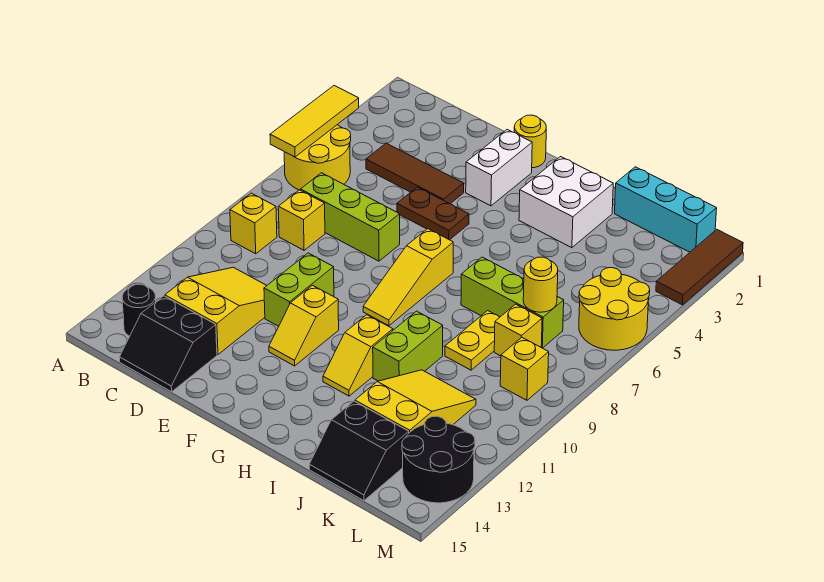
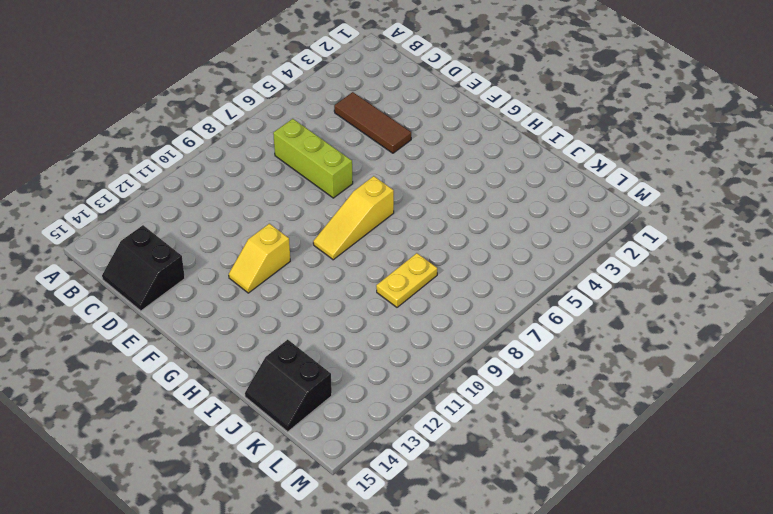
none -> yellow 2x2 round brick [284,125,351,190]
none -> yellow 1x1 brick [230,193,277,254]
none -> black 1x1 round brick [122,284,156,336]

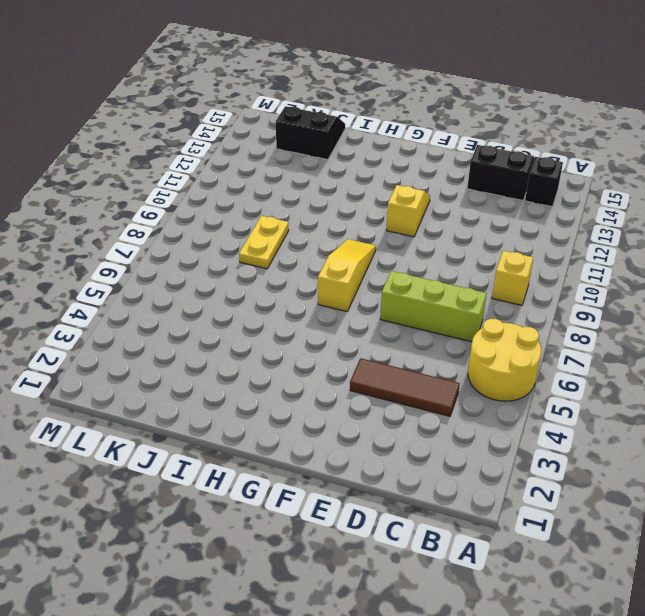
black 1x1 brick [525,157,563,207] -> black 1x1 round brick [122,284,156,336]
none -> yellow 1x1 brick [278,190,325,250]
none -> yellow 2x3 slope [165,267,267,354]
none -> brown 1x2 plate [397,187,469,240]

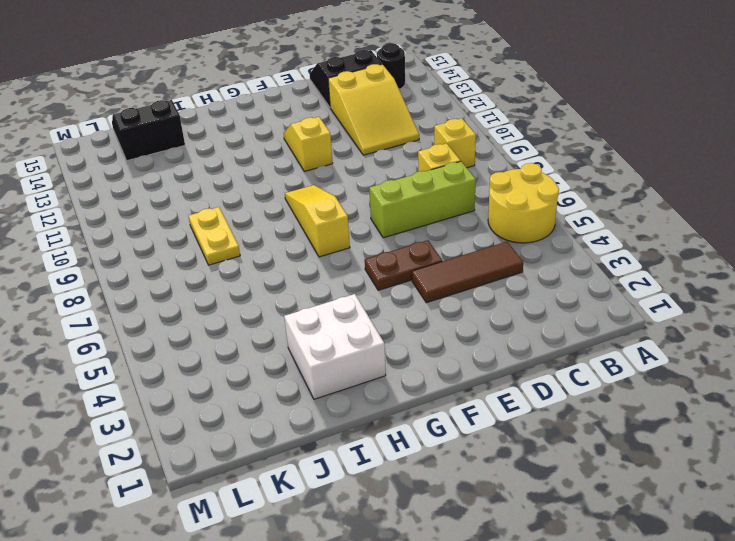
none -> lime 1x2 brick [264,253,334,326]
none -> yellow 1x1 round brick [514,115,546,168]
none -> white 1x2 brick [466,130,532,206]

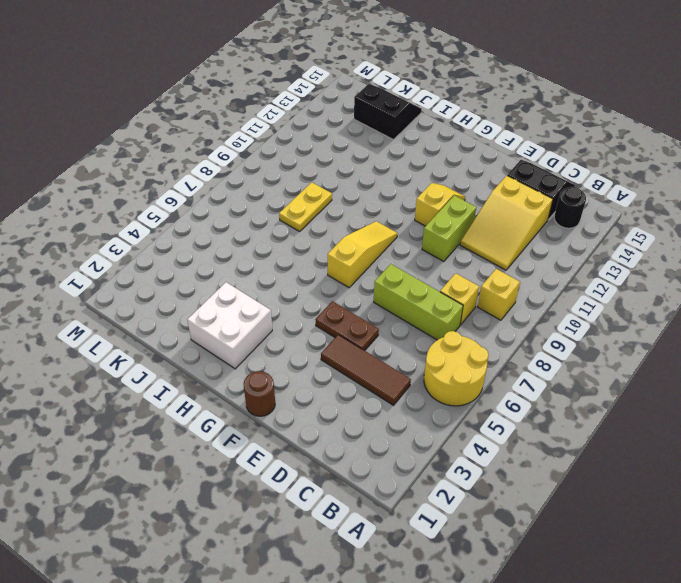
brown 1x1 round brick [244,371,275,416] -> yellow 1x1 round brick [514,115,546,168]
none -> white 1x2 brick [466,130,532,206]
none -> yellow 1x2 slope [323,315,393,396]
none -> lime 1x3 brick [461,257,564,348]

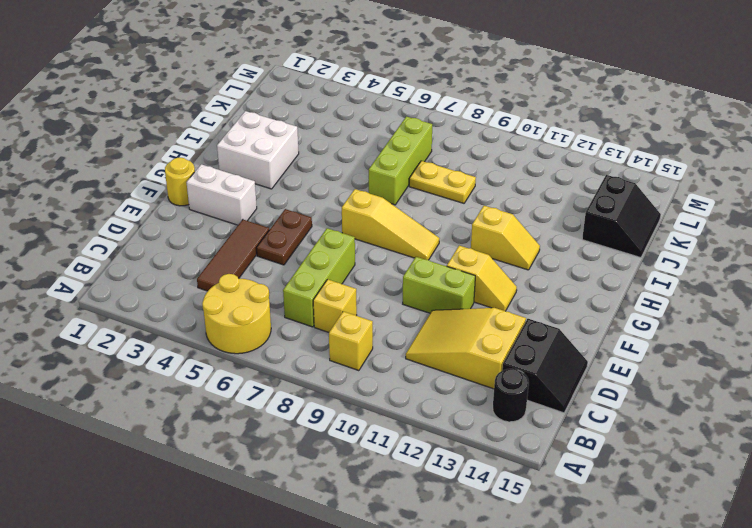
none -> lime 1x2 brick [373,311,443,381]
none -> cyan 1x3 brick [615,167,717,252]
none -> yellow 2x3 slope [355,370,476,433]

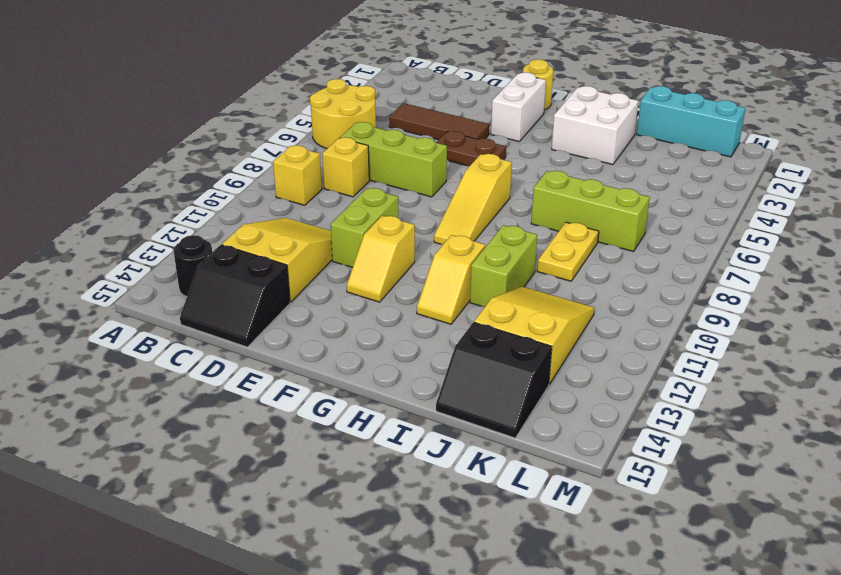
none -> yellow 1x1 brick [494,304,542,356]
none -> yellow 2x2 round brick [579,268,650,350]
none -> yellow 1x1 brick [500,337,549,400]

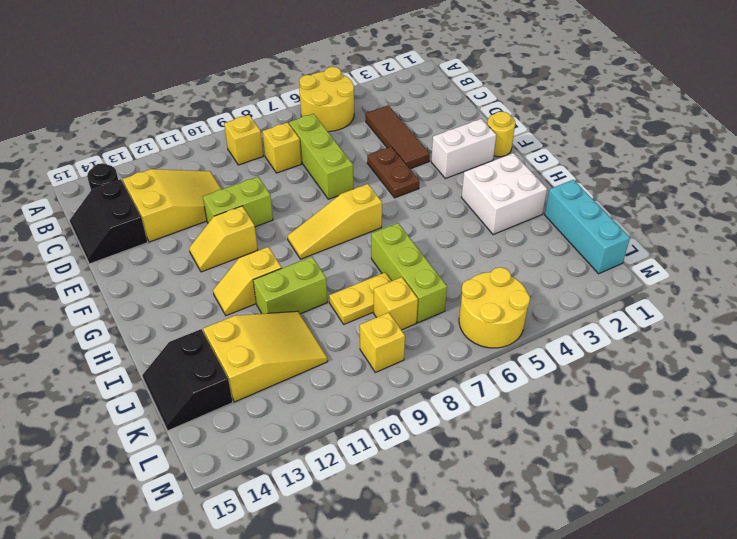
none -> black 2x2 round brick [402,416,475,503]
none -> brown 1x3 tile [656,229,743,305]
none -> yellow 1x3 tile [270,86,359,157]

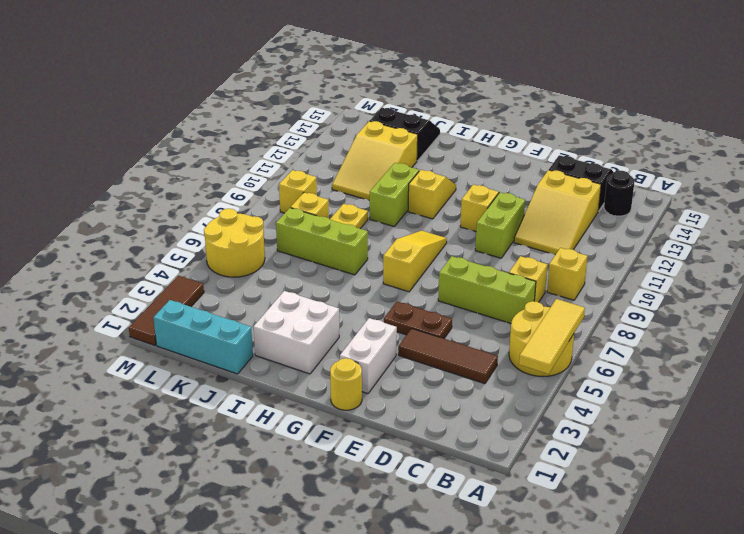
none -> black 2x2 round brick [402,416,475,503]
none -> yellow 1x1 round brick [523,257,558,312]

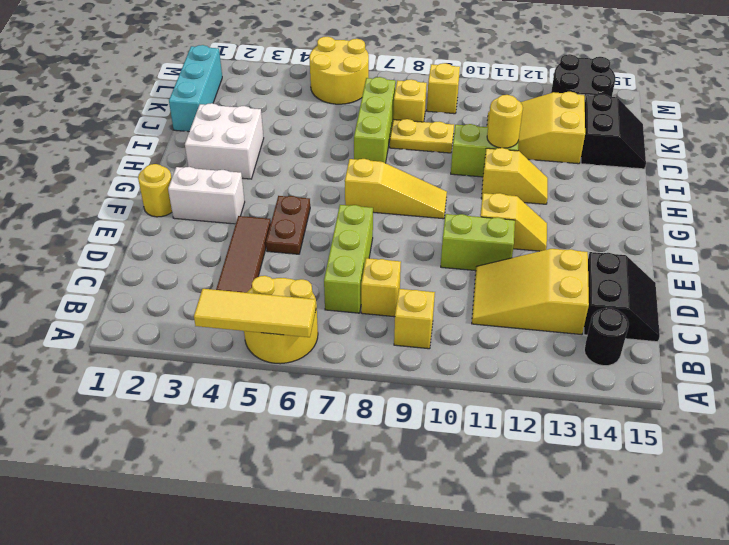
yellow 1x1 round brick [487,95,523,148] -> yellow 1x1 round brick moved to [523,257,558,312]
none -> brown 1x3 tile [656,229,743,305]

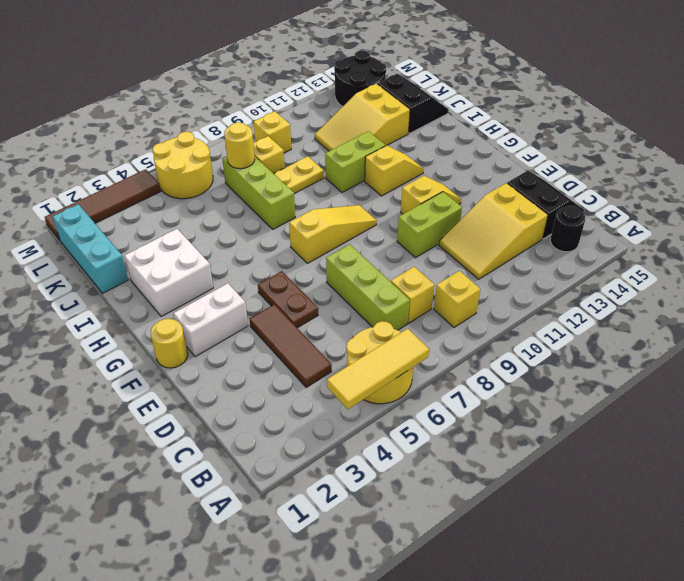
brown 1x4 tile [45,169,161,240] -> brown 1x3 tile [656,229,743,305]

